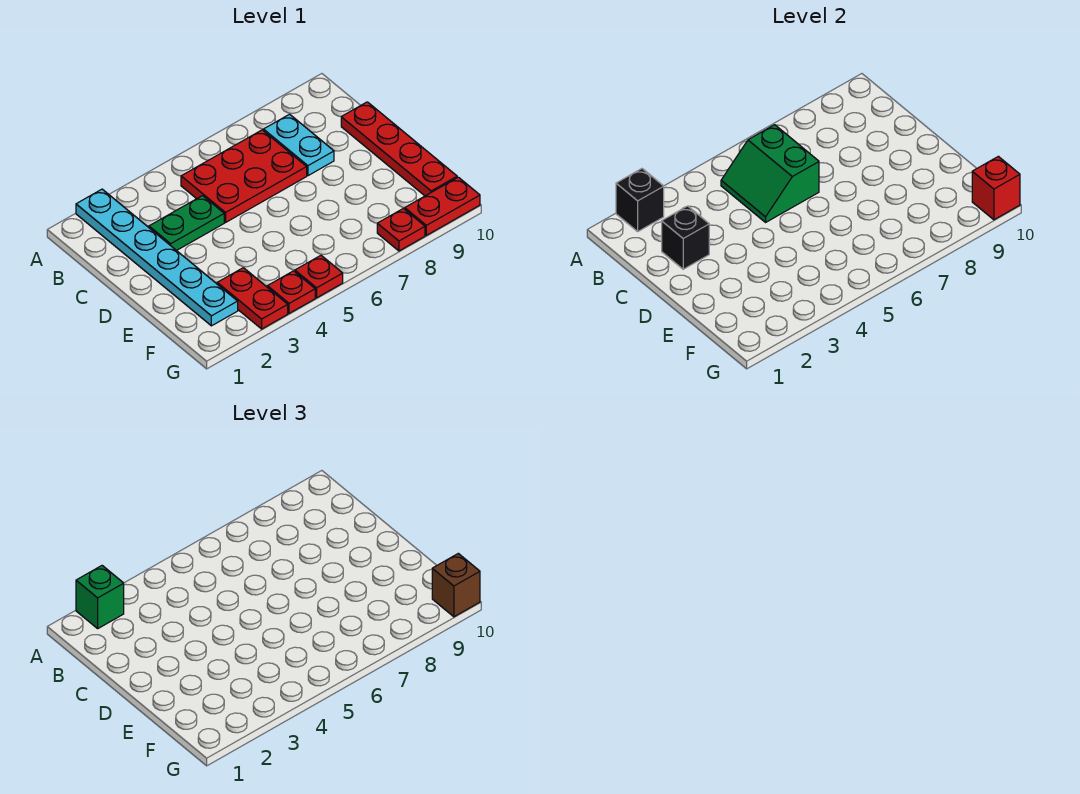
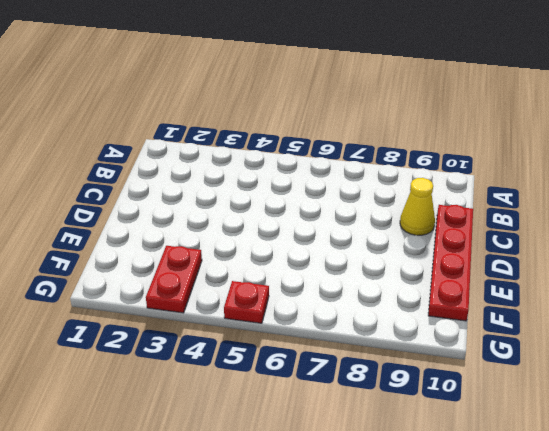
yellow 1x1 cone [400,178,435,235] -> none
none -> cyan 1x6 plate [76,189,238,326]
none -> red 2x3 plate [181,130,307,222]
none -> cyan 1x2 plate [264,114,334,176]

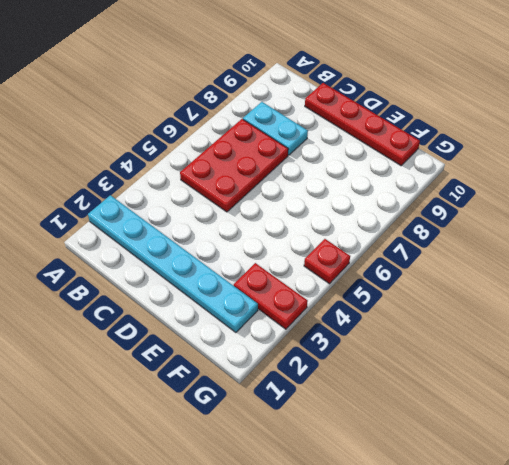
none -> green 1x2 plate [149,196,224,251]
none -> red 1x1 plate [267,271,315,313]
none -> red 1x1 plate [377,208,425,251]

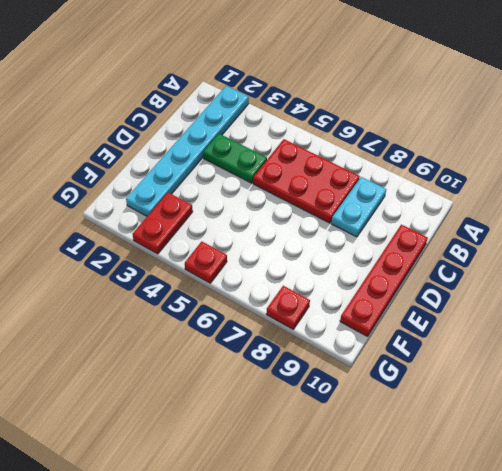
none -> red 1x1 plate [267,271,315,313]
none -> red 1x2 plate [405,177,480,235]
none -> black 1x1 brick [616,169,664,231]

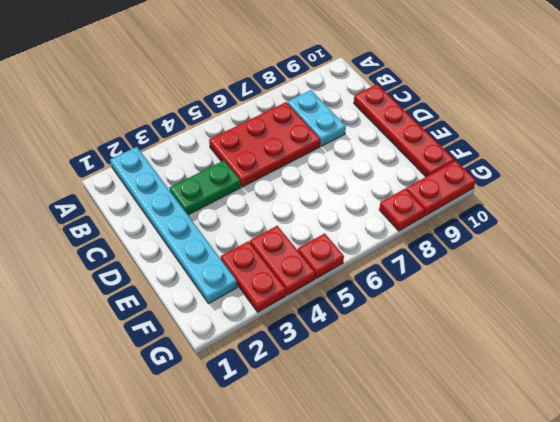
red 1x2 plate [250,226,315,295] -> red 1x1 plate [267,271,315,313]
none -> black 1x1 brick [616,169,664,231]
none -> green 2x2 slope [721,125,819,222]
none -> black 1x1 brick [662,206,709,269]

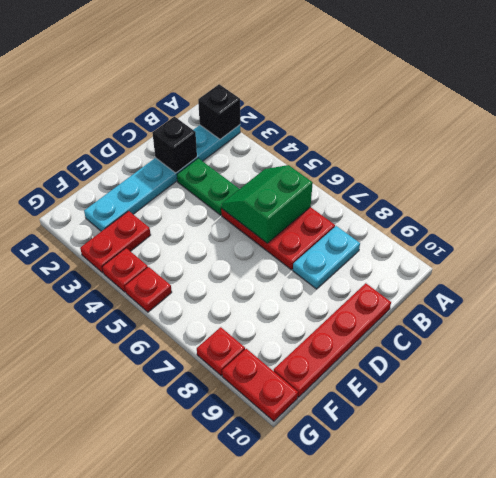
none -> red 1x1 brick [972,156,1020,220]
none -> green 1x1 brick [76,566,124,628]
none -> brown 1x1 brick [432,553,480,617]

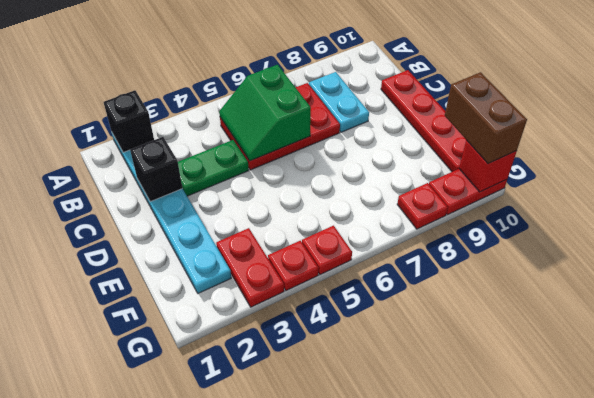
brown 1x2 brick [445,72,527,164] -> brown 1x1 brick [432,553,480,617]
none -> green 1x1 brick [76,566,124,628]

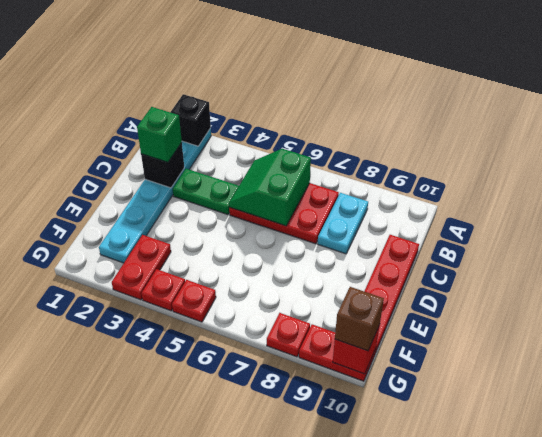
green 1x1 brick [137,107,182,162] -> green 1x1 brick moved to [76,566,124,628]

